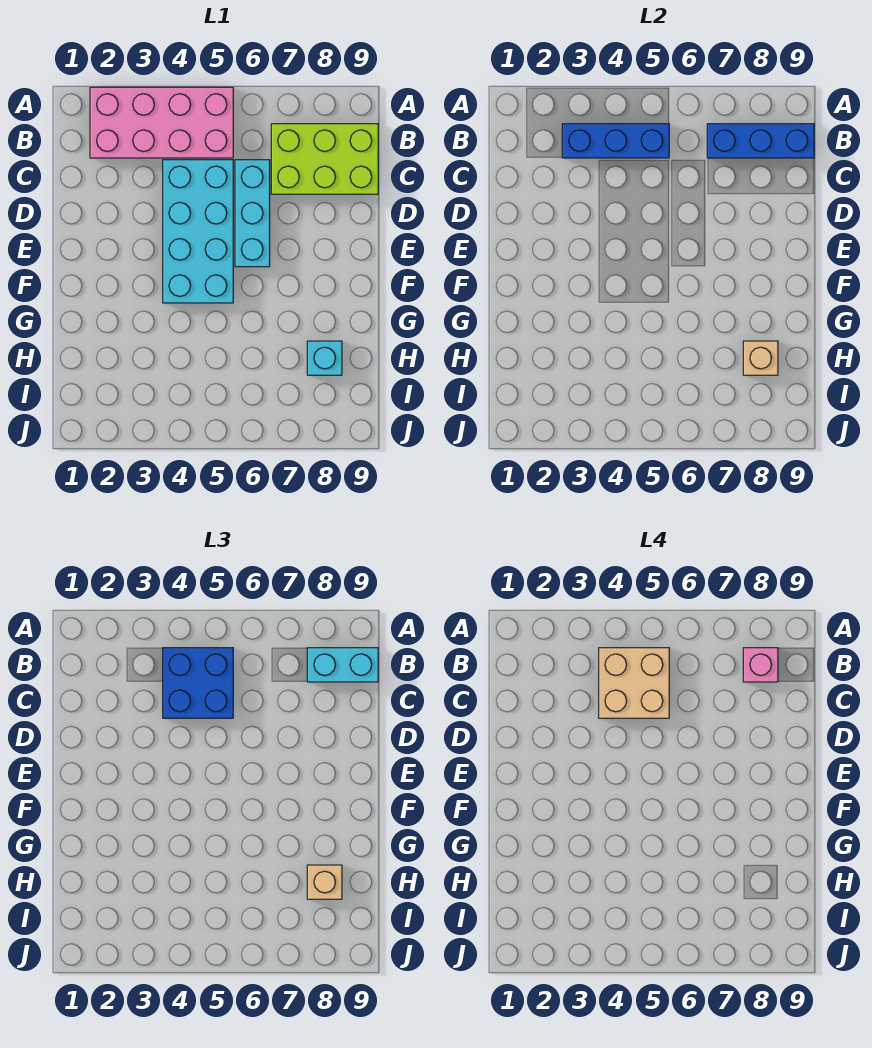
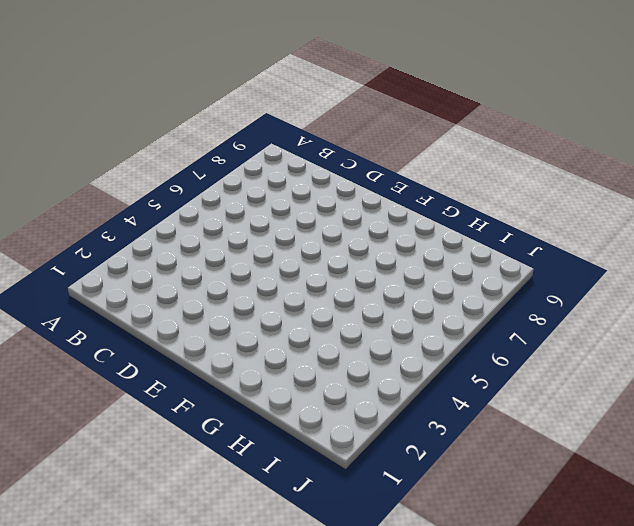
none -> pink 2x4 brick [90,87,233,158]
none -> lime 2x3 brick [271,124,378,194]
none -> cyan 2x4 brick [163,160,233,303]

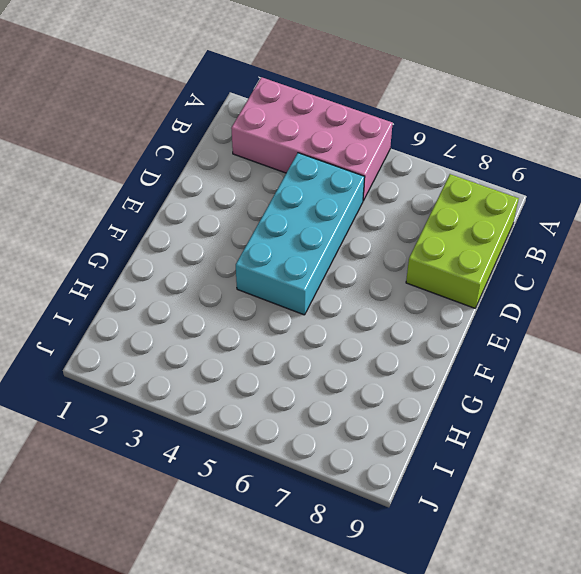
lime 2x3 brick [406,174,519,308] -> lime 2x3 brick turned to [271,124,378,194]
none -> cyan 1x3 brick [235,160,270,267]
none -> cyan 1x1 brick [307,341,342,375]
none -> blue 1x3 brick [562,124,669,158]

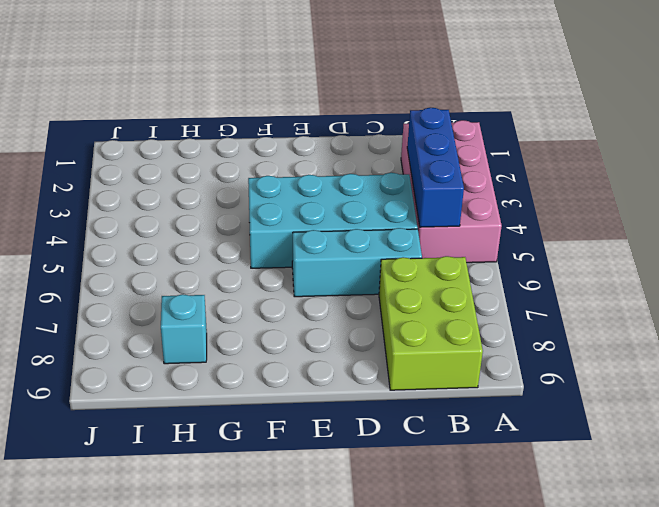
none -> blue 1x3 brick [707,124,814,158]
none -> tan 1x1 brick [743,341,778,375]
none -> blue 2x2 brick [163,648,233,718]

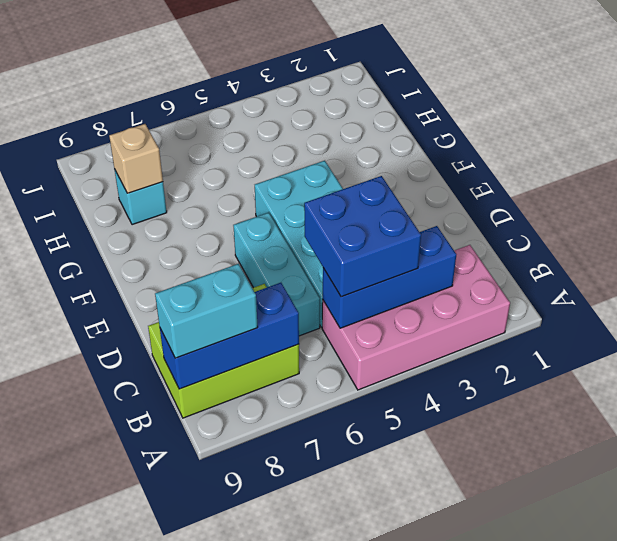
none -> tan 1x1 brick [307,865,342,899]
none -> tan 2x2 brick [599,648,669,718]
none -> pink 1x1 brick [743,648,778,682]

